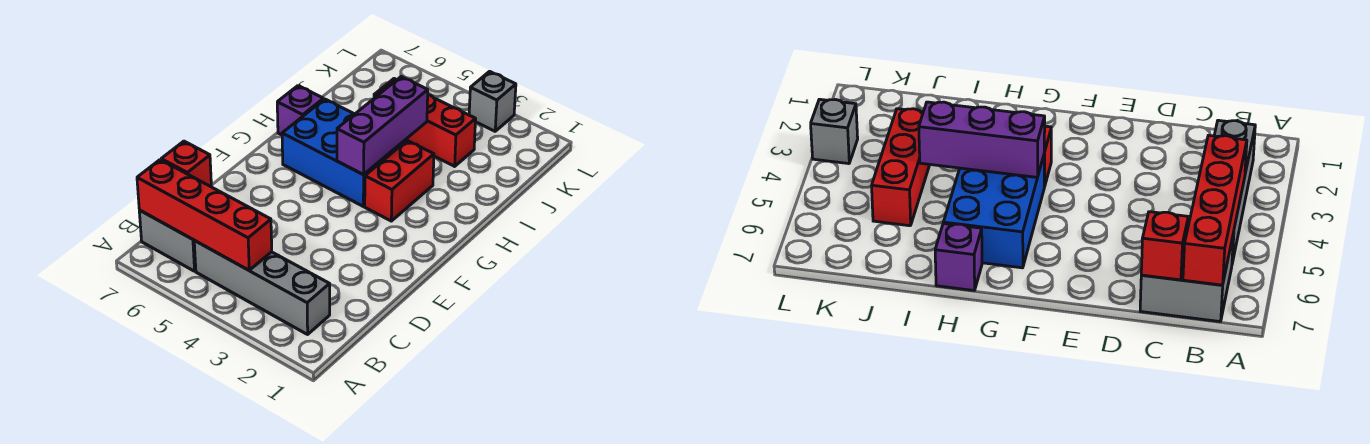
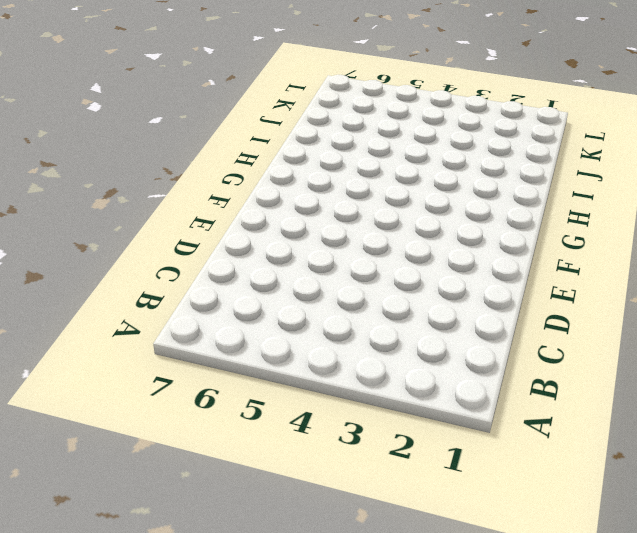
none -> grey 1x4 brick [194,241,330,334]
none -> grey 2x2 brick [139,210,196,271]

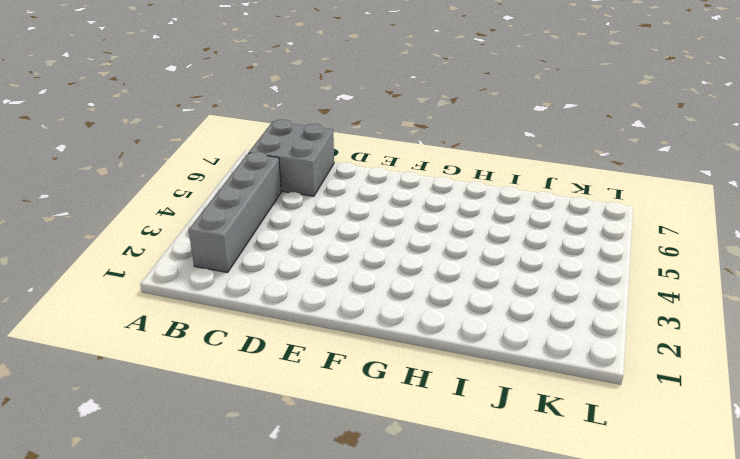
none -> red 1x2 brick [365,141,434,221]
none -> blue 2x3 brick [282,99,406,206]

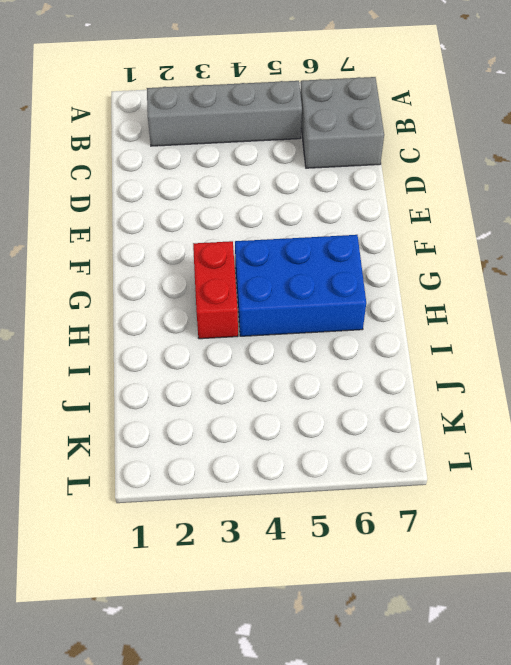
none -> purple 1x1 brick [277,86,323,135]
none -> red 1x3 brick [374,79,476,166]

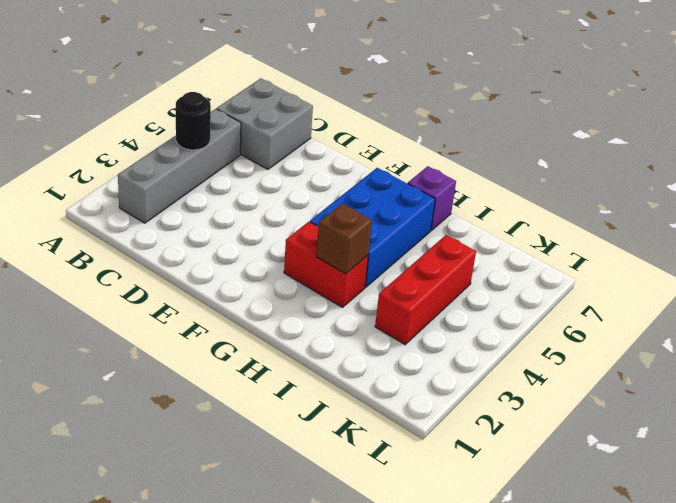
black 1x1 round brick [176,92,211,150] -> red 1x4 brick [137,160,272,270]
brown 1x1 brick [316,204,372,274] -> none
none -> grey 1x1 brick [469,71,516,131]
none -> red 1x1 brick [161,141,211,187]

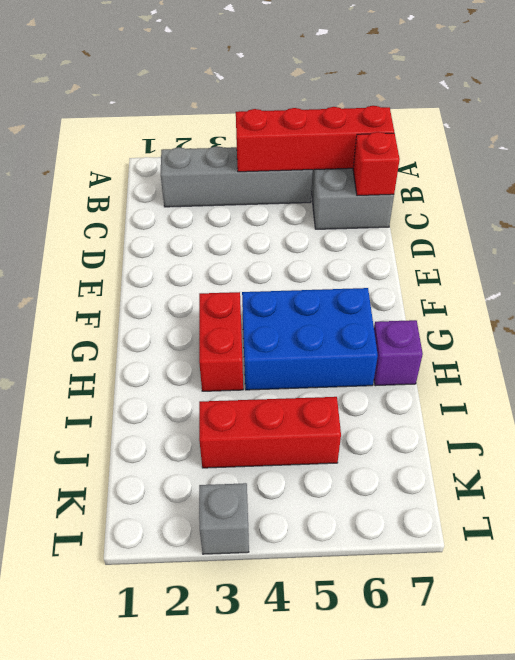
none -> purple 1x3 brick [337,77,428,175]

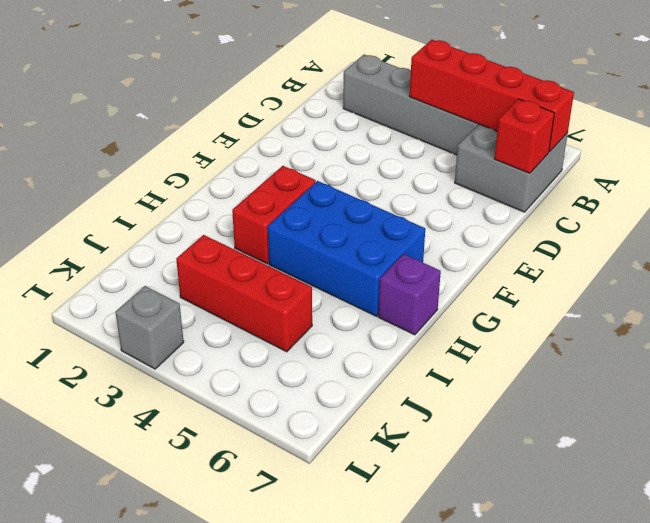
none -> purple 1x3 brick [337,77,428,175]

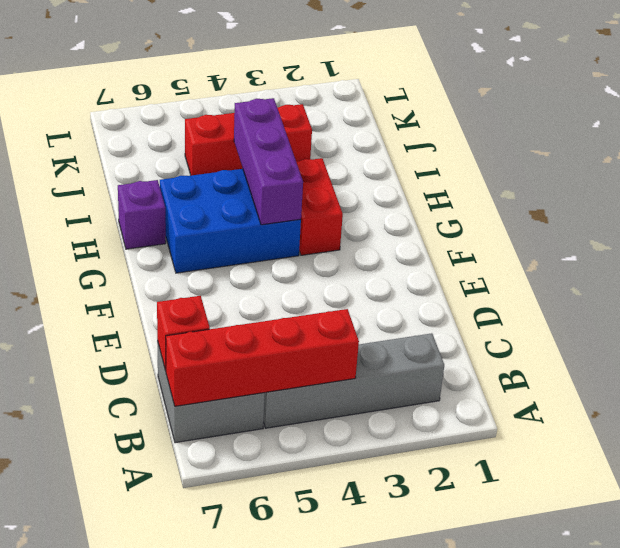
none -> grey 1x1 brick [469,71,516,131]

